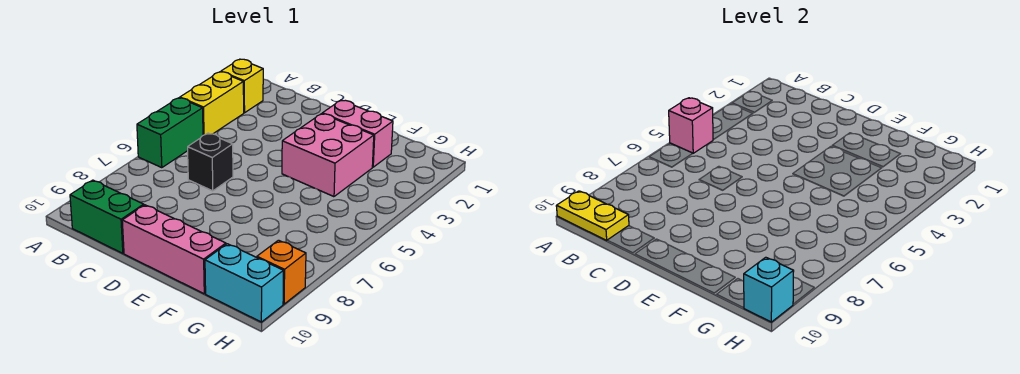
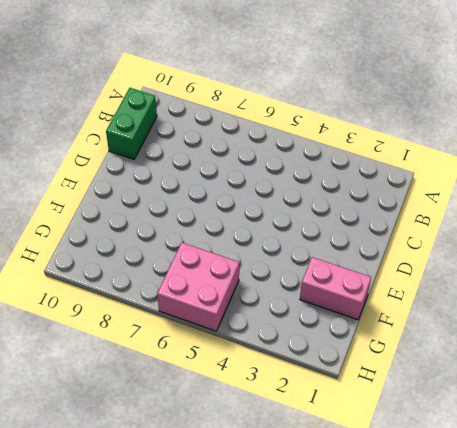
pink 1x2 brick [300,257,371,320] -> pink 1x2 brick turned to [322,100,393,167]
pink 2x2 brick [157,243,239,331] -> pink 2x2 brick moved to [282,114,374,197]
none -> yellow 1x1 brick [221,59,263,113]
none -> yellow 1x2 brick [180,72,244,135]
none -> green 1x2 brick [137,98,203,168]

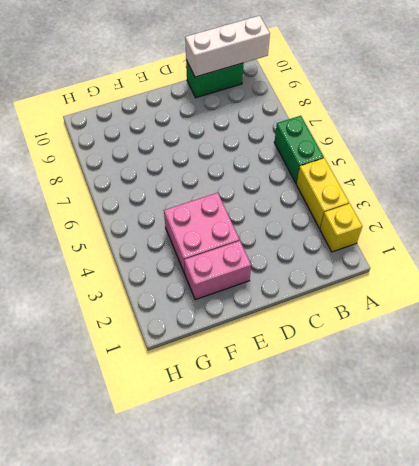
white 1x3 brick [185,16,270,77] -> yellow 1x2 plate [556,191,629,240]
none -> black 1x1 brick [188,133,233,191]
none -> pink 1x3 brick [122,205,226,294]
none -> cyan 1x2 brick [205,244,284,322]

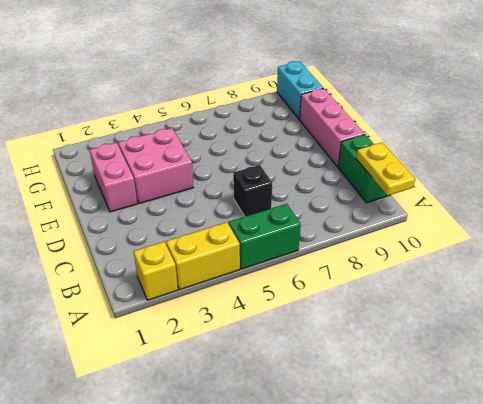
none -> orange 1x1 brick [257,240,306,304]
none -> pink 1x1 brick [669,98,713,153]
none -> cyan 1x1 brick [744,257,794,322]

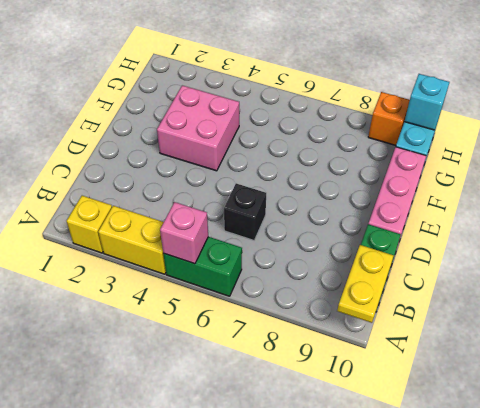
none -> pink 1x2 brick [322,100,393,167]

